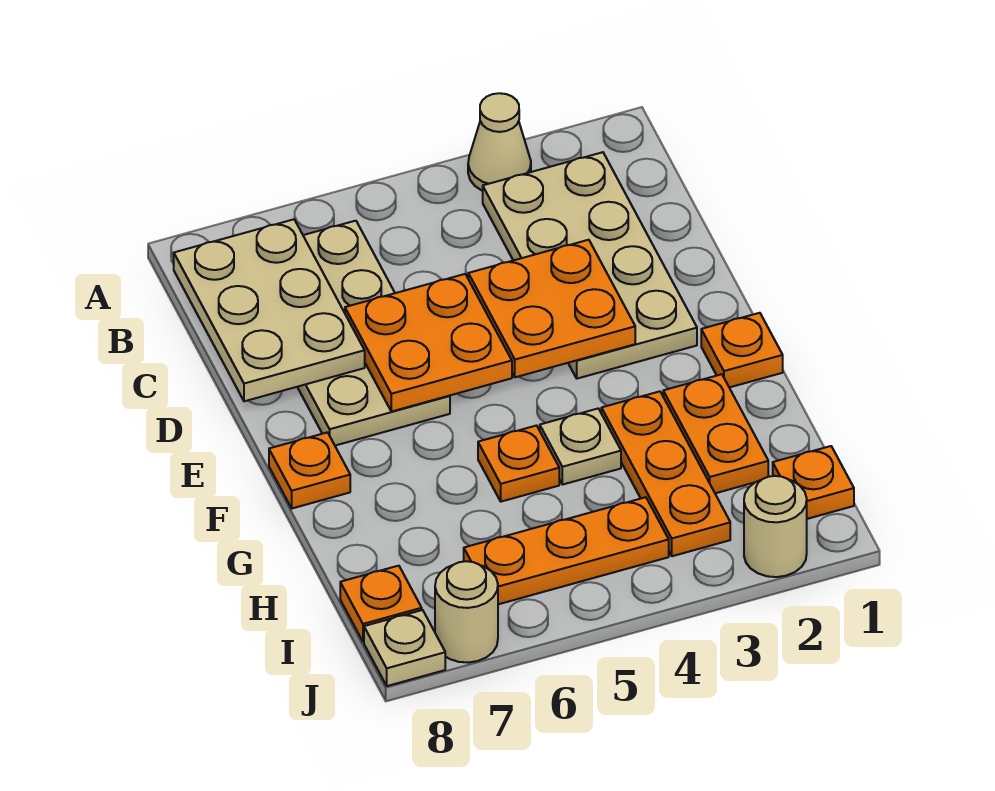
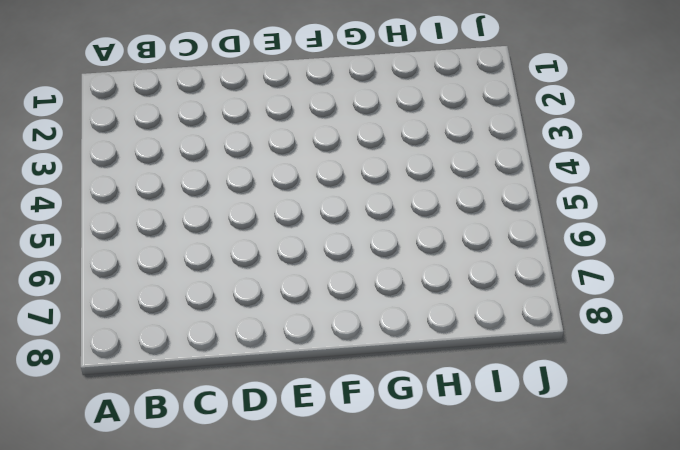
none -> tan 1x1 cone [468,93,531,191]
none -> tan 2x4 plate [483,152,697,379]
none -> tan 2x4 plate [298,221,450,446]

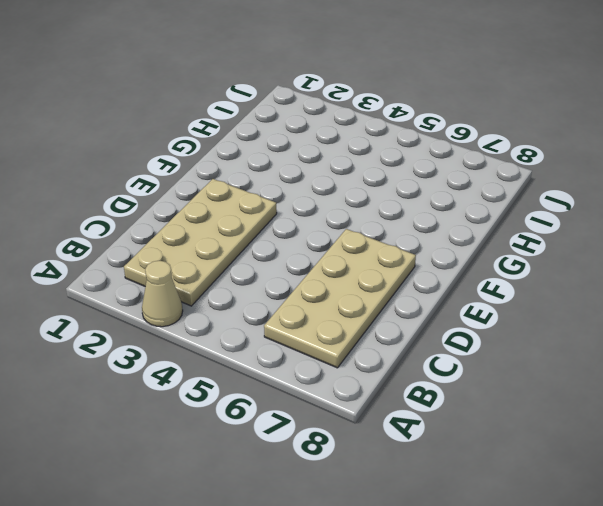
none -> orange 1x1 plate [701,313,783,387]
none -> orange 1x1 plate [269,432,350,508]
none -> orange 1x2 plate [663,374,768,493]

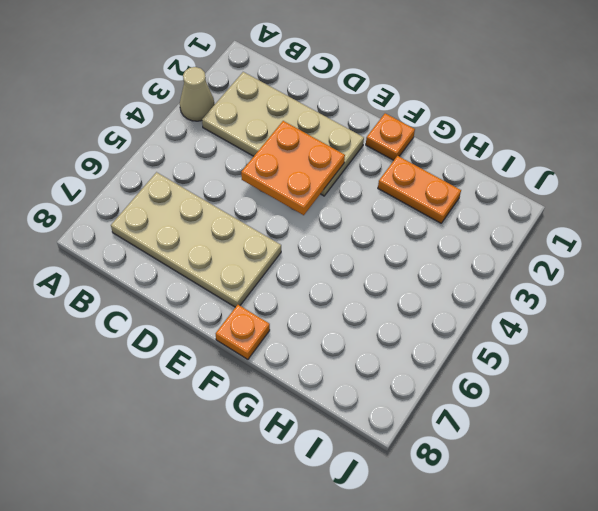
none -> orange 1x3 plate [601,391,730,556]
none -> tan 1x1 plate [540,409,621,485]
none -> orange 1x1 plate [478,426,559,502]

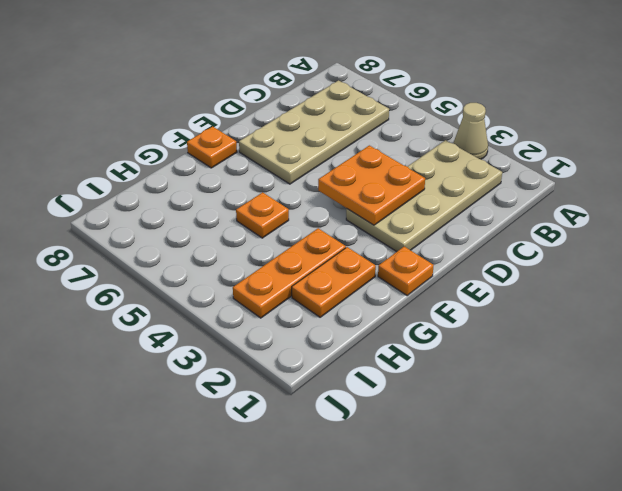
none -> tan 1x1 plate [540,409,621,485]
none -> orange 1x1 plate [773,446,854,519]
none -> orange 1x3 plate [464,497,669,604]

